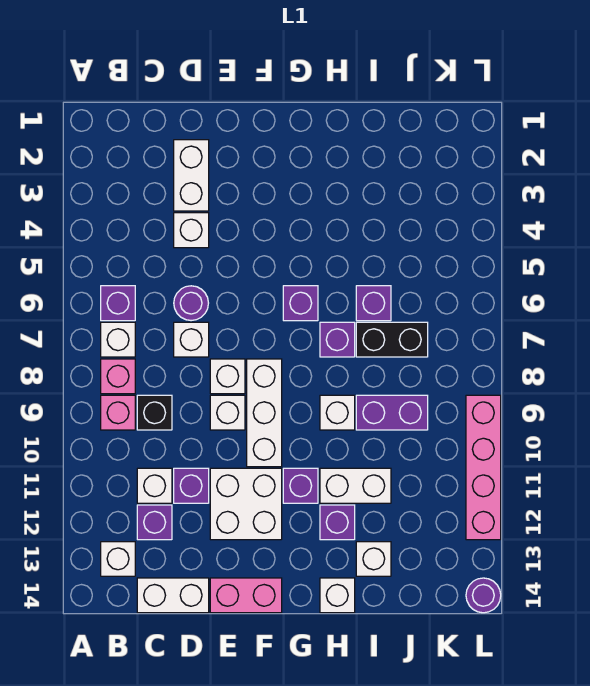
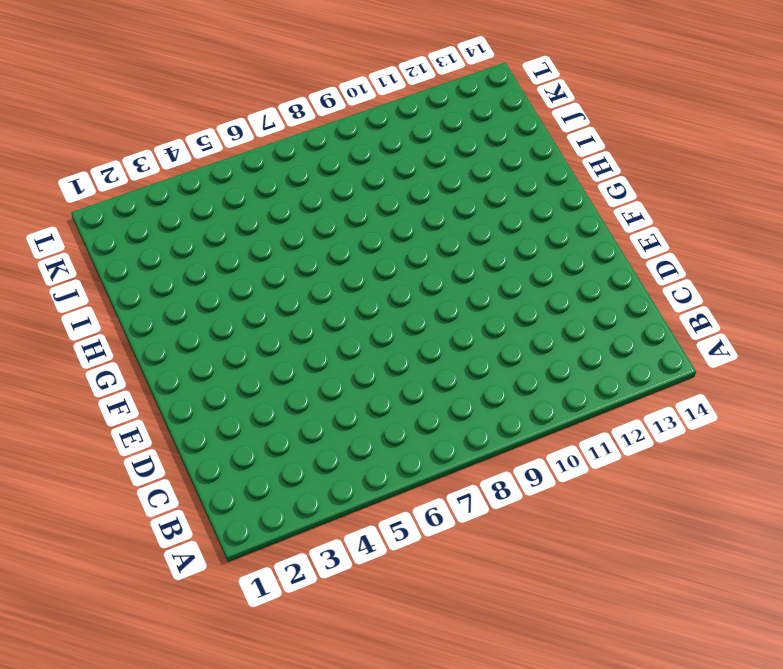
none -> purple 1x1 brick [101,286,135,321]
none -> white 1x1 brick [101,322,135,357]
none -> pink 1x1 brick [101,359,135,394]
none -> pink 1x1 brick [101,395,135,430]

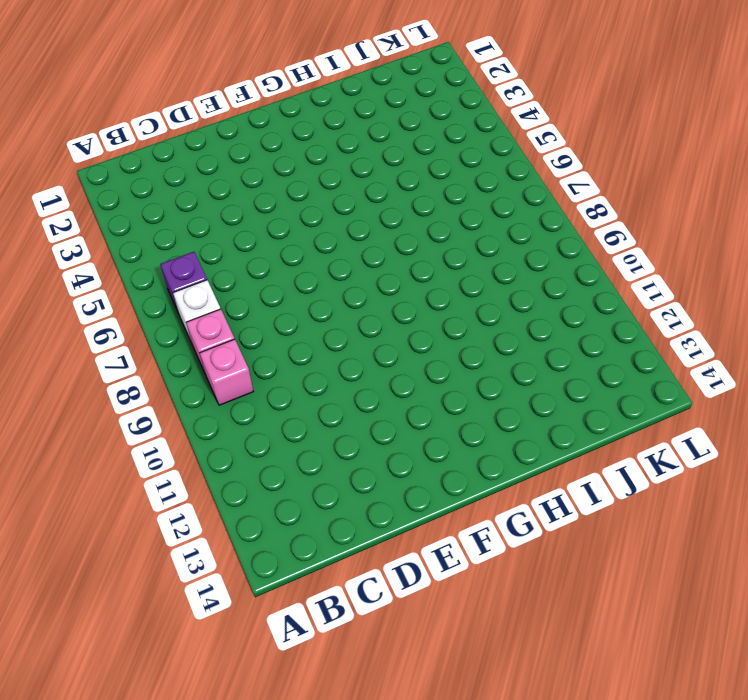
none -> white 1x1 brick [101,542,135,576]
none -> black 1x1 brick [137,395,172,430]
none -> white 1x1 brick [137,468,172,503]
none -> purple 1x1 brick [137,505,172,540]

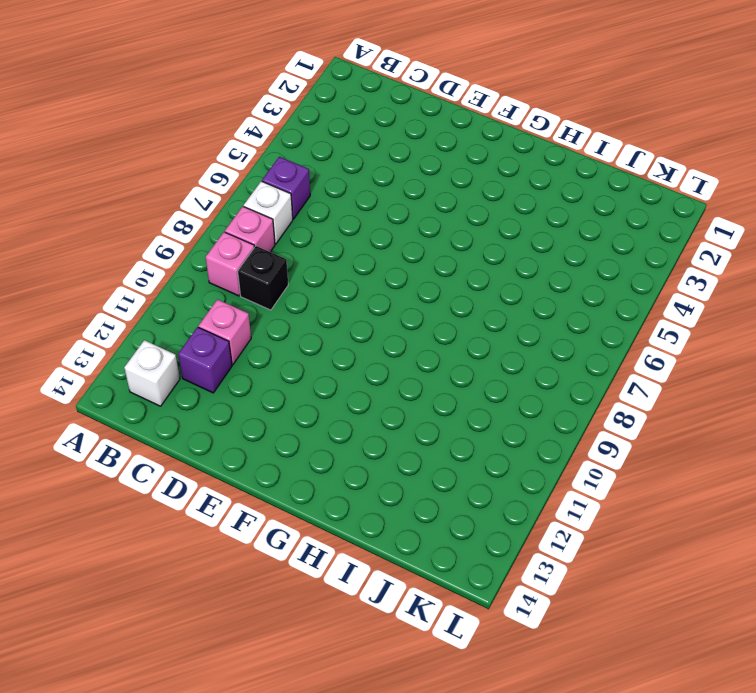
pink 1x1 brick [199,299,251,365] -> white 1x1 brick [137,468,172,503]
none -> white 1x2 brick [137,578,209,613]
none -> white 1x2 brick [174,140,209,211]
none -> white 1x1 brick [174,213,209,248]
none -> purple 1x1 round brick [174,286,208,321]

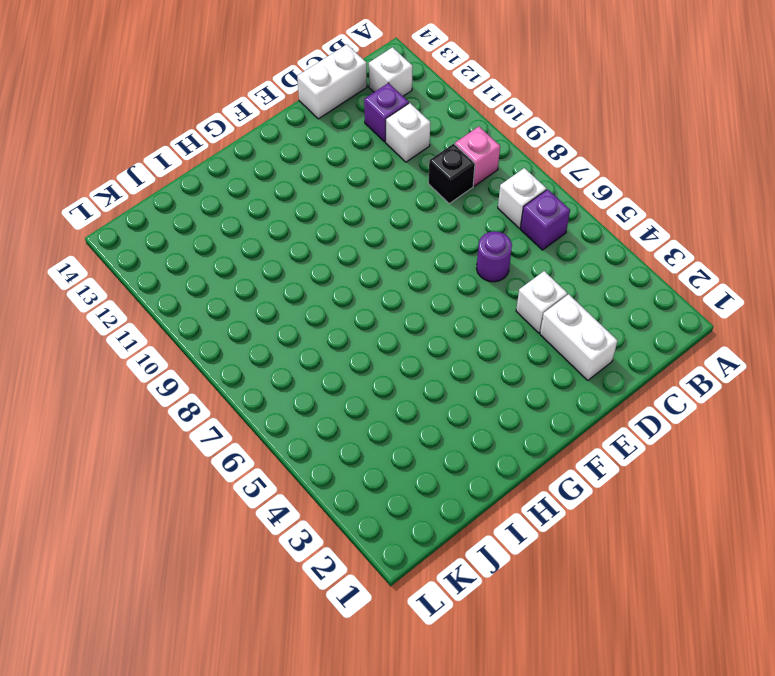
none -> pink 1x1 brick [101,359,135,394]
none -> white 1x1 brick [174,322,209,357]
none -> purple 1x1 brick [174,468,209,503]
none -> white 1x1 brick [210,359,245,394]

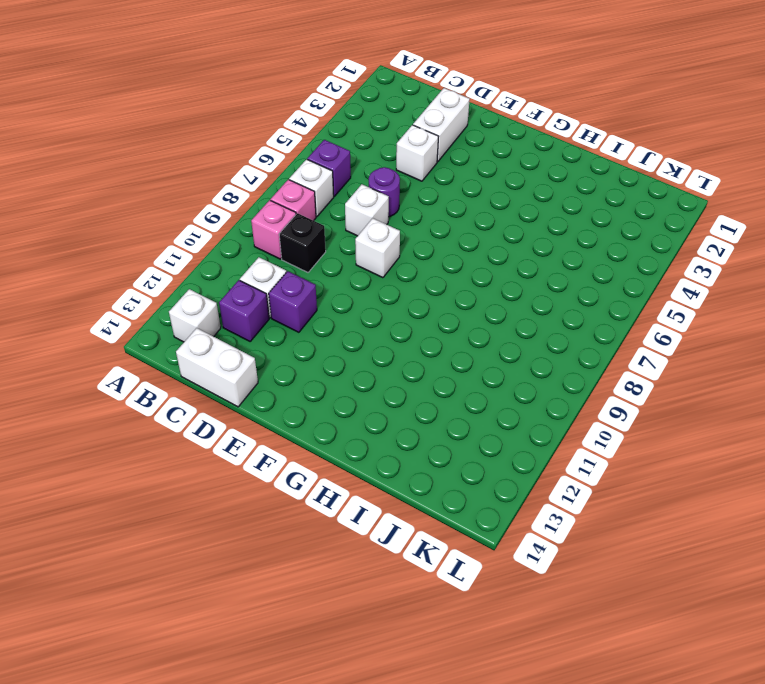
none -> white 1x1 brick [210,395,245,430]
none -> white 2x2 brick [210,468,282,540]
none -> pink 1x2 brick [210,578,282,613]
none -> white 1x3 brick [247,359,282,467]

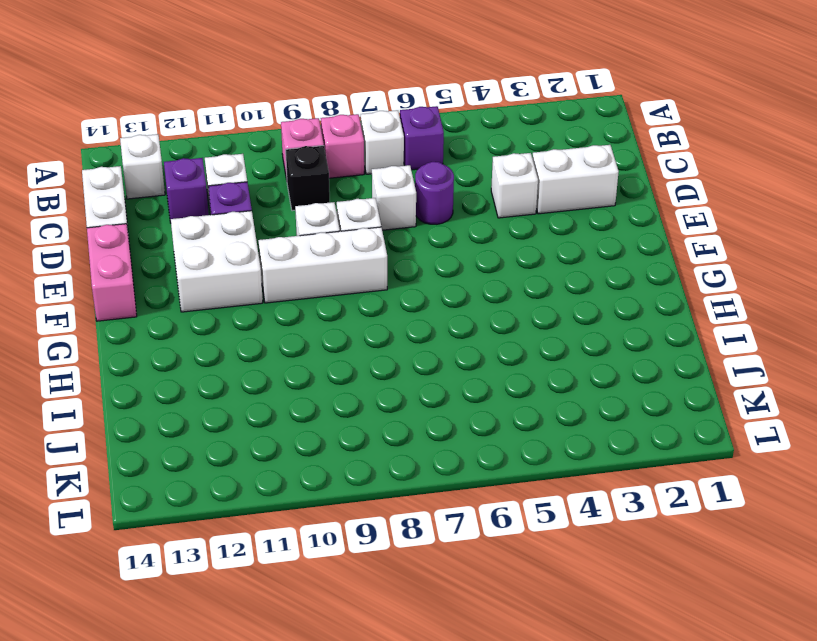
none -> purple 1x1 brick [283,286,318,321]
none -> purple 1x1 brick [283,468,318,503]
none -> purple 1x1 brick [320,322,355,357]
none -> white 1x1 brick [320,395,355,430]

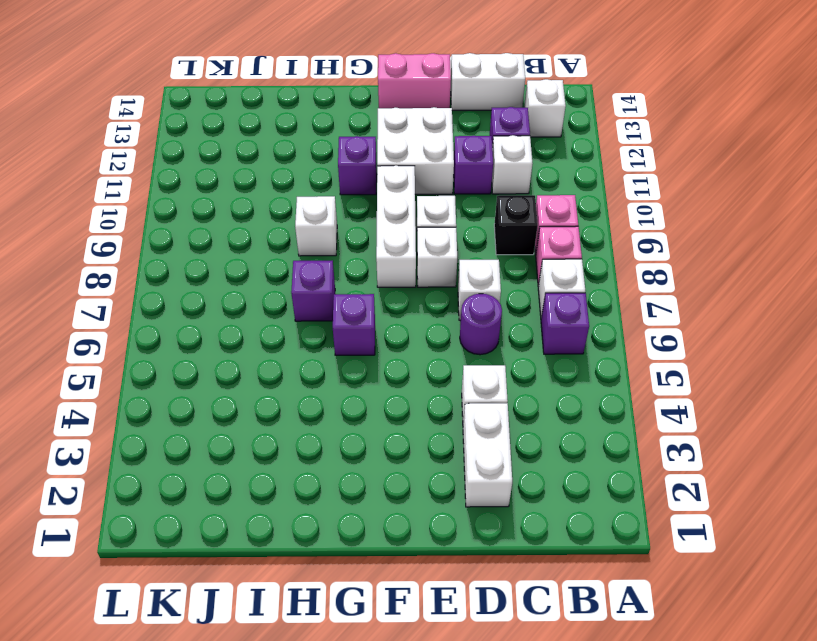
none -> white 1x2 brick [320,468,391,503]
none -> purple 1x1 brick [320,505,355,540]
none -> white 1x1 brick [320,578,355,613]
none -> purple 1x1 brick [356,286,391,321]

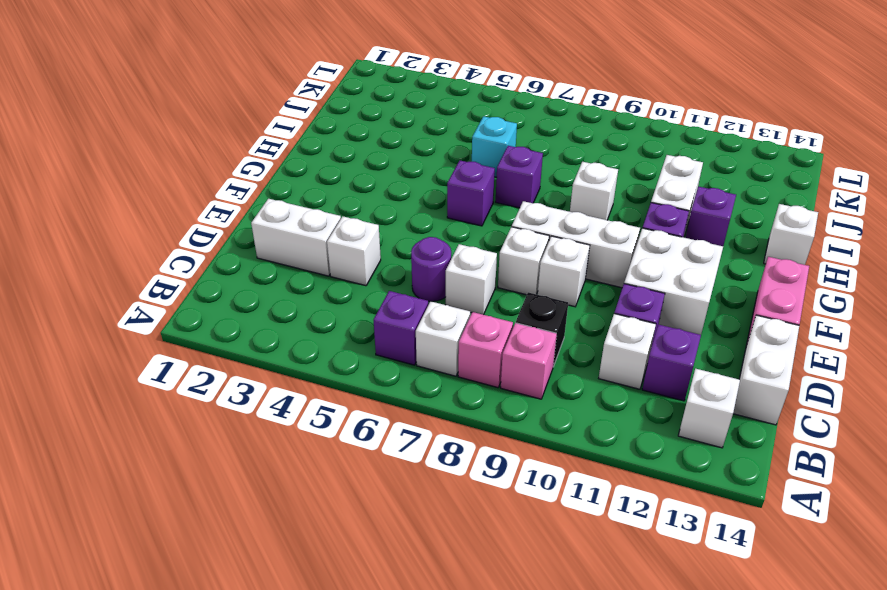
cyan 1x1 brick [472,116,517,177] -> purple 1x1 brick [356,286,391,321]
none -> black 1x2 brick [356,322,428,357]
none -> purple 1x2 brick [356,395,428,430]
none -> white 1x1 brick [356,542,391,576]
none -> pink 1x4 brick [466,395,501,540]

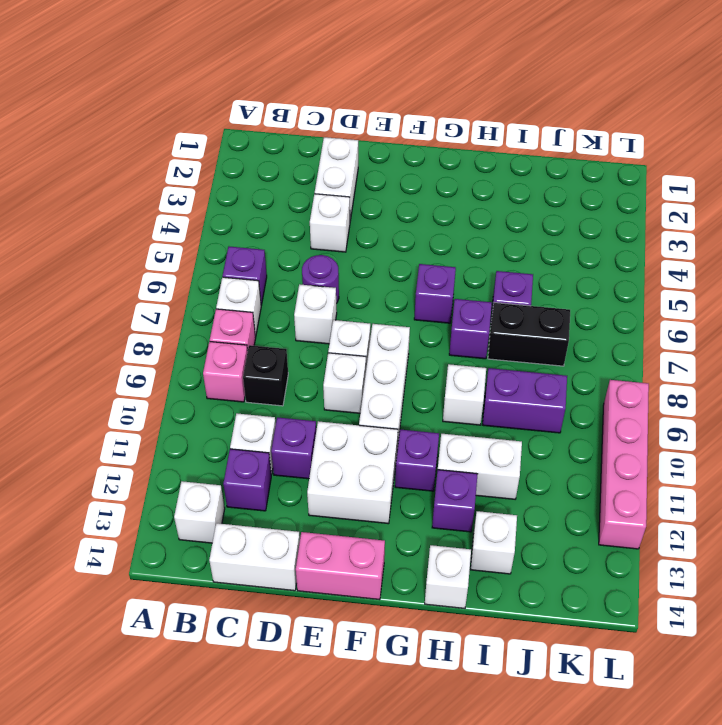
none -> purple 1x1 round brick [466,578,501,613]

